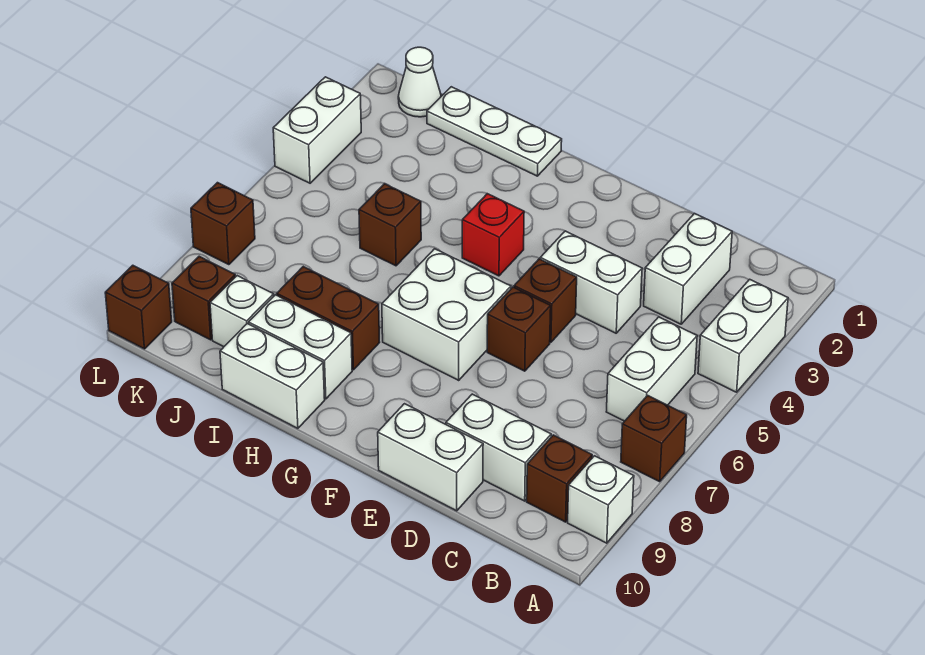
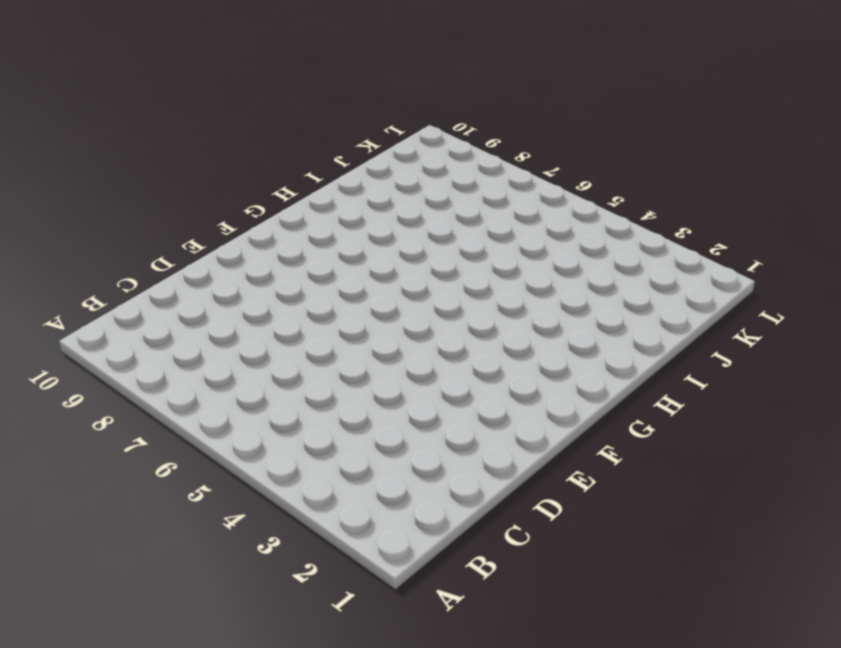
none -> white 1x2 brick [698,279,788,392]
none -> brown 1x1 brick [621,396,687,482]
none -> white 1x1 brick [568,456,634,543]

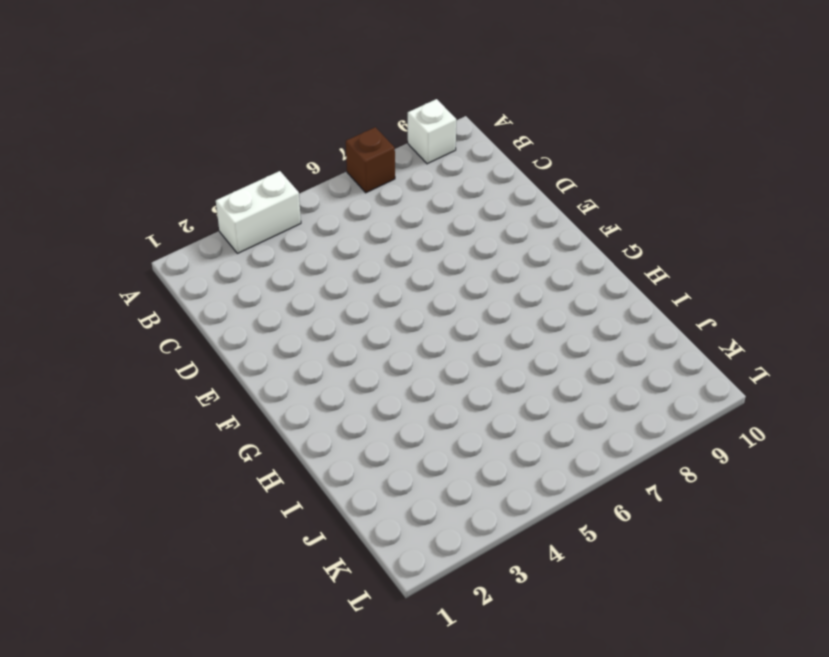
none -> white 1x2 brick [606,317,697,421]
none -> brown 1x1 brick [527,435,592,522]
none -> white 1x2 brick [644,213,732,324]

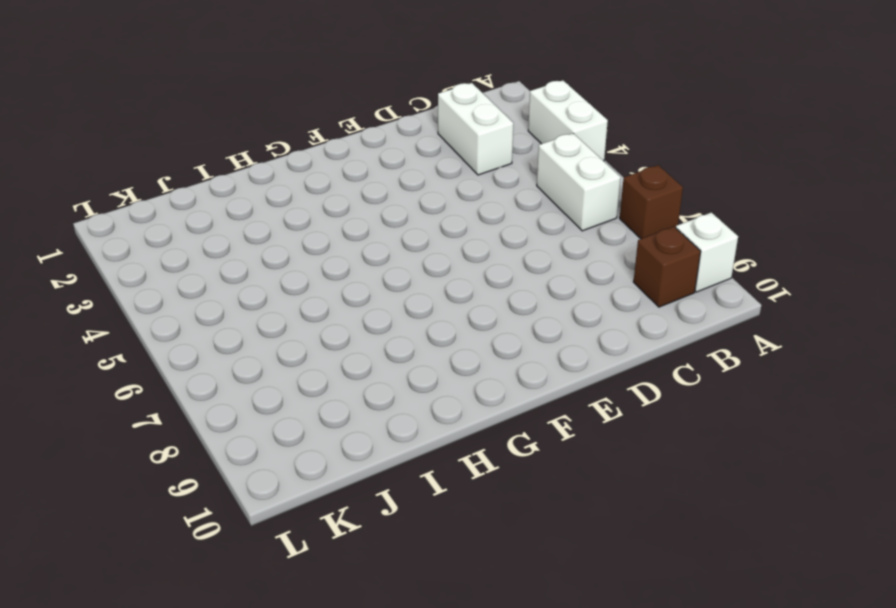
none -> white 1x2 brick [446,394,551,501]
none -> white 1x2 brick [540,231,642,333]
none -> white 1x2 brick [378,404,483,511]

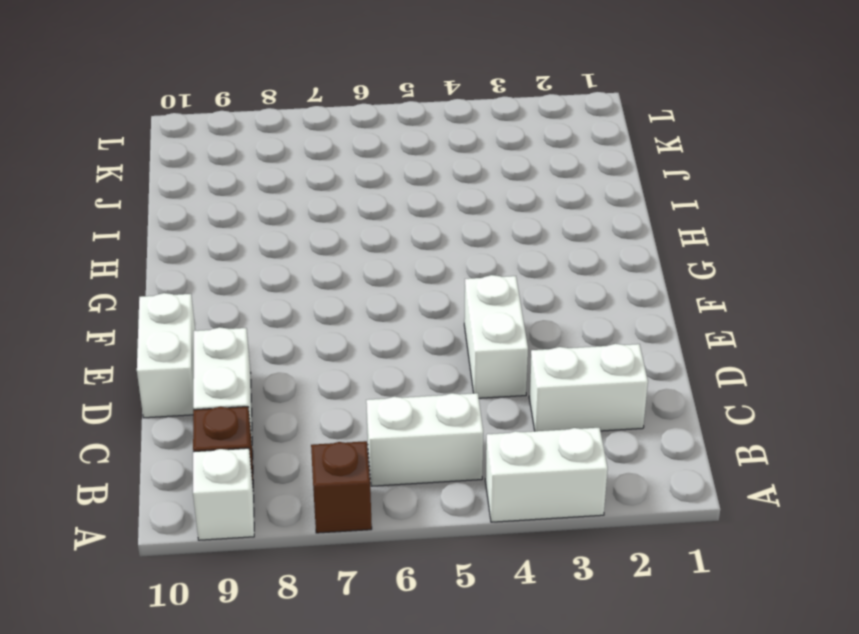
none -> brown 1x1 brick [514,259,577,342]
none -> brown 1x1 brick [487,287,551,371]
none -> white 2x2 brick [382,249,511,380]

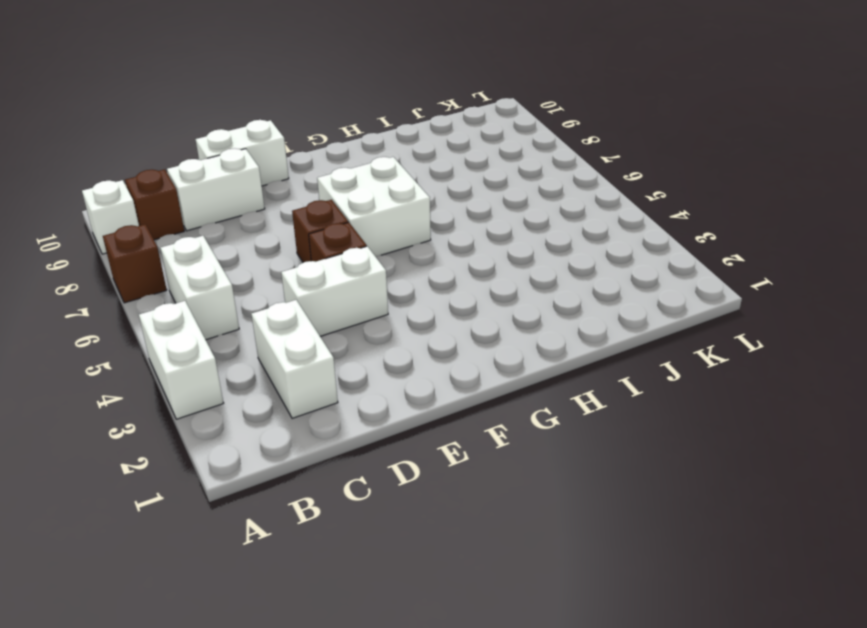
none -> red 1x1 brick [462,194,524,276]
none -> white 1x3 plate [427,87,562,176]
none -> brown 1x2 brick [277,267,380,370]

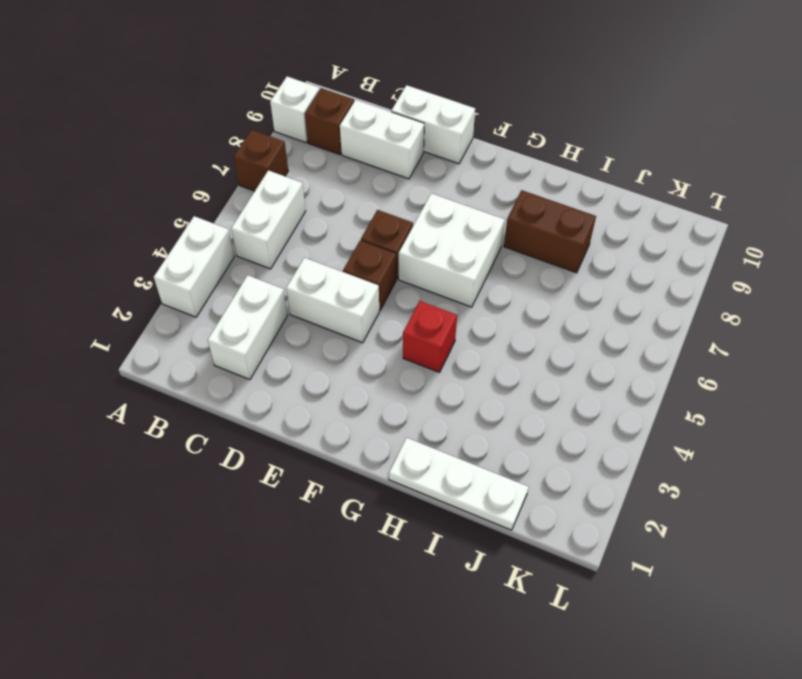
none -> white 1x2 brick [249,295,352,399]
none -> white 1x2 brick [220,324,325,428]
none -> brown 1x1 brick [359,184,421,266]

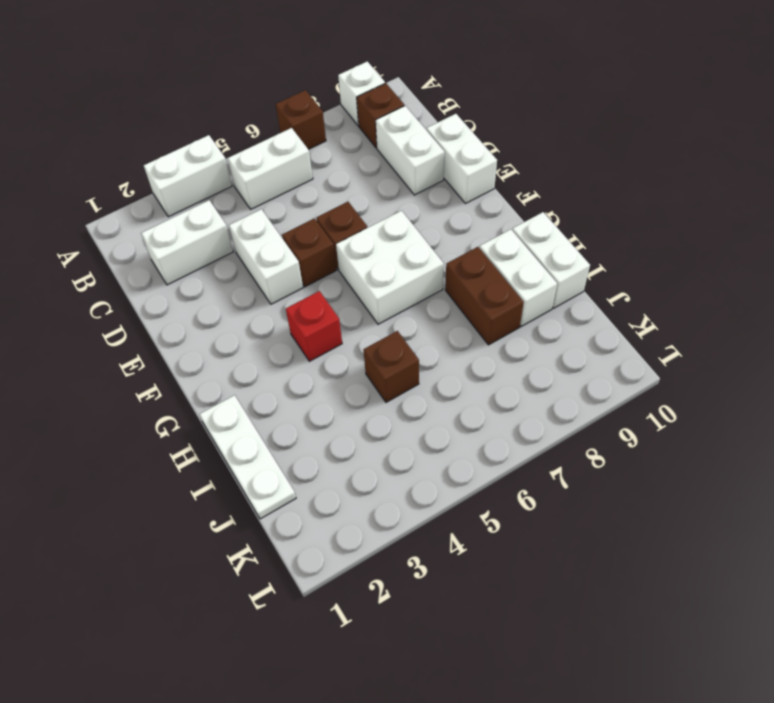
none -> white 1x1 brick [210,276,274,347]
none -> white 1x1 cone [398,47,441,117]
none -> brown 1x1 brick [172,256,235,340]

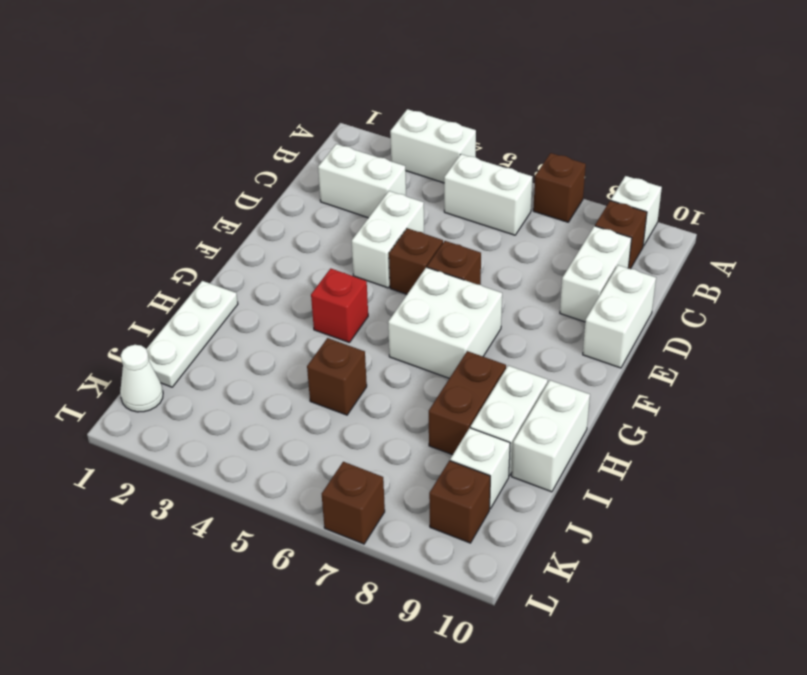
none -> white 1x2 brick [273,77,361,183]
none -> brown 1x1 brick [105,265,172,349]

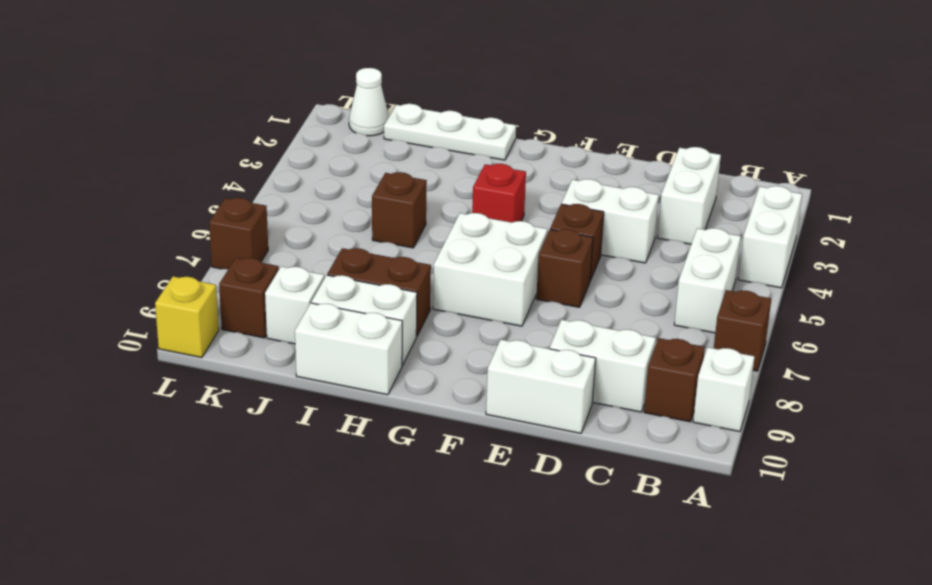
yellow 1x1 brick [155,277,219,358] -> brown 1x1 brick [105,265,172,349]
none -> white 1x2 brick [273,77,361,183]

